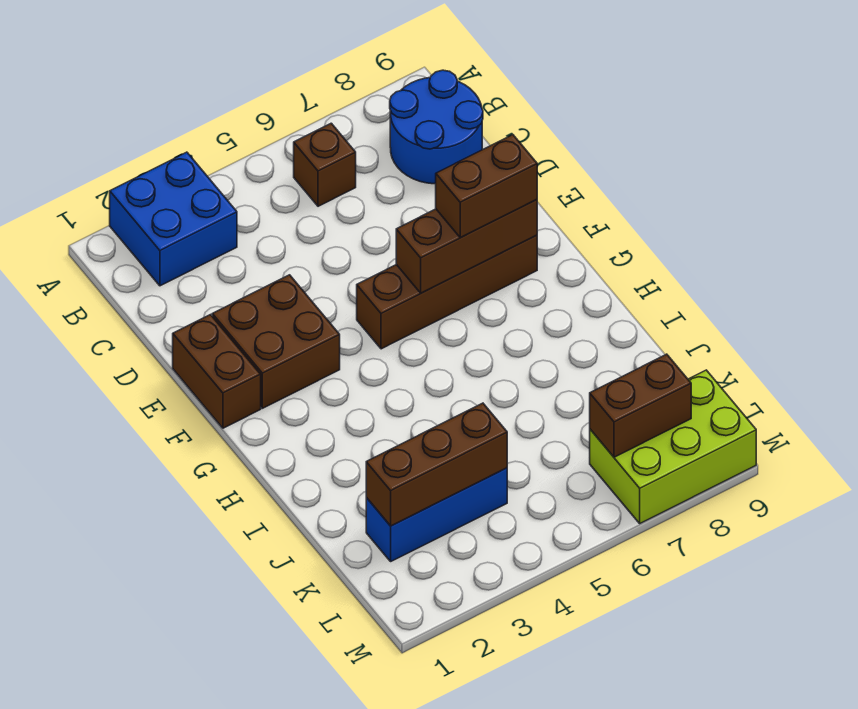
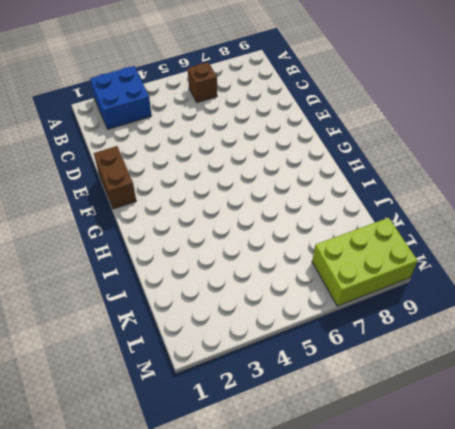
none -> blue 2x2 round brick [390,70,483,184]
none -> brown 2x2 brick [212,275,340,408]
none -> brown 1x4 brick [357,235,537,349]

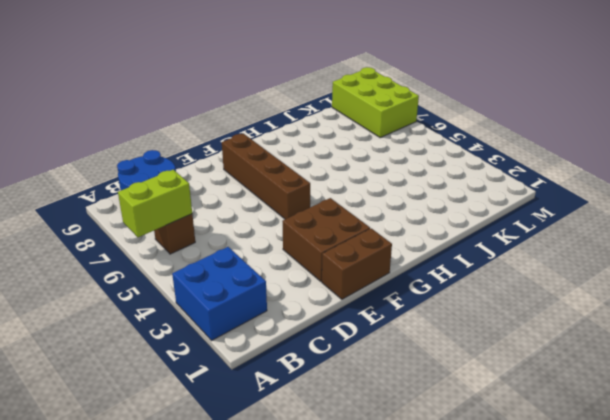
lime 1x2 brick [118,170,192,237] -> none
none -> blue 1x3 brick [366,468,507,561]
none -> brown 1x3 brick [396,199,537,293]
none -> brown 1x3 brick [366,403,507,526]

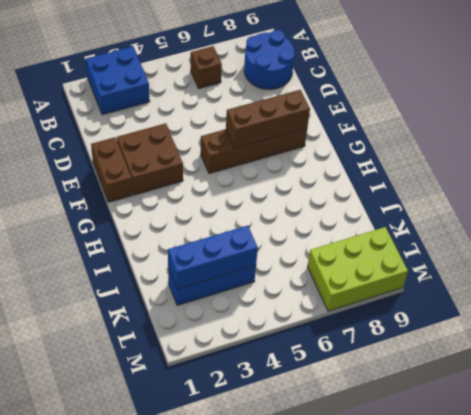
blue 1x3 brick [168,226,258,289] -> brown 1x3 brick [366,403,507,526]
none -> brown 1x2 brick [590,354,691,457]
none -> brown 1x2 brick [436,135,537,237]

